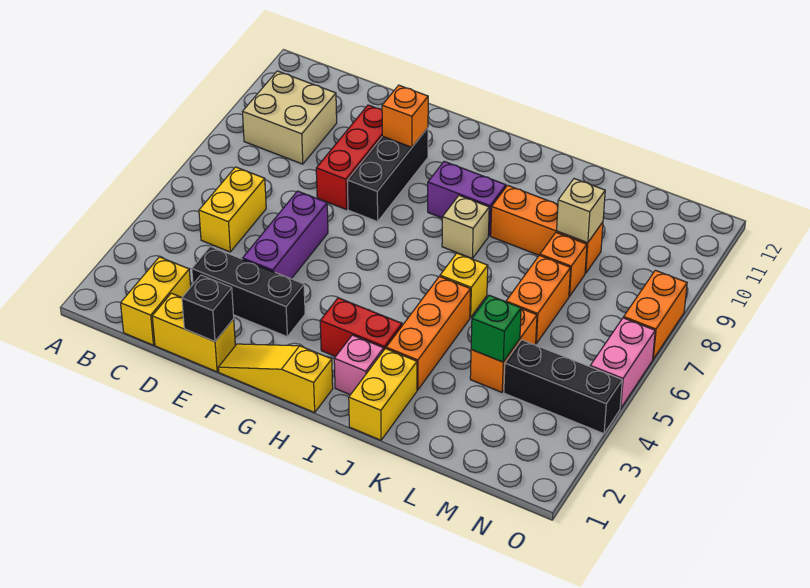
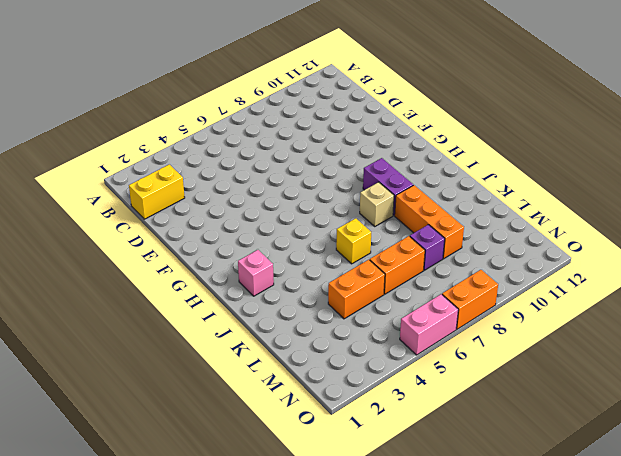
purple 1x1 brick [410,225,445,270] -> orange 1x1 brick [540,233,587,296]
none -> tan 2x2 brick [242,71,337,164]
none -> yellow 1x2 brick [199,167,266,252]
none -> yellow 1x2 brick [152,293,235,372]

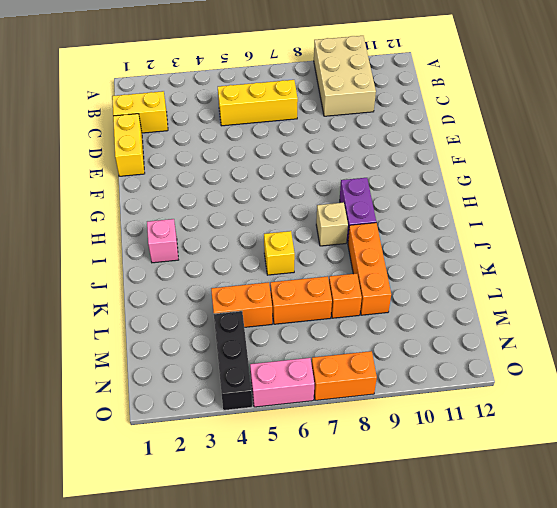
tan 2x3 brick [314,36,376,116] -> tan 2x2 brick [242,71,337,164]
yellow 1x3 brick [218,80,298,126] -> yellow 1x2 brick [199,167,266,252]
none -> black 1x3 brick [192,247,305,337]
none -> purple 1x3 brick [243,191,328,279]
none -> red 1x3 brick [316,105,382,210]

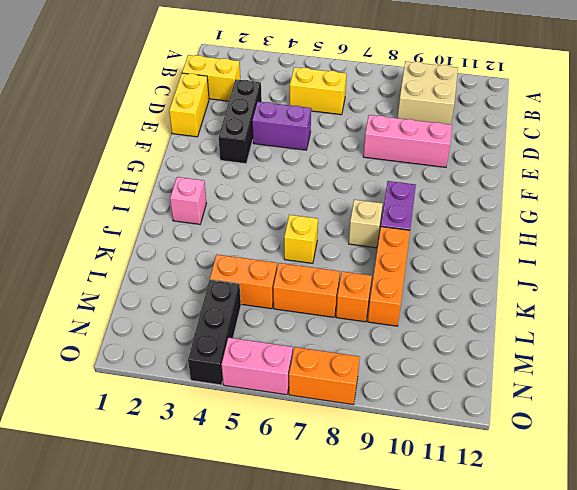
purple 1x2 brick [252,102,311,150] -> purple 1x3 brick [243,191,328,279]
pink 1x3 brick [363,115,452,167] -> red 1x3 brick [316,105,382,210]
none -> yellow 1x3 slope [218,344,333,413]
none -> black 1x3 brick [347,128,428,222]
none -> red 1x2 brick [320,298,402,357]

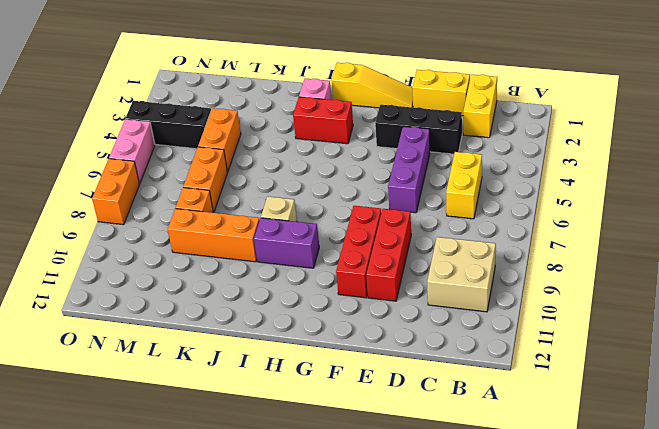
red 1x3 brick [336,206,381,298] -> black 1x3 brick [347,128,428,222]
none -> yellow 1x2 brick [349,349,417,440]
none -> orange 1x3 brick [386,276,471,390]
none -> yellow 1x1 brick [440,253,488,318]

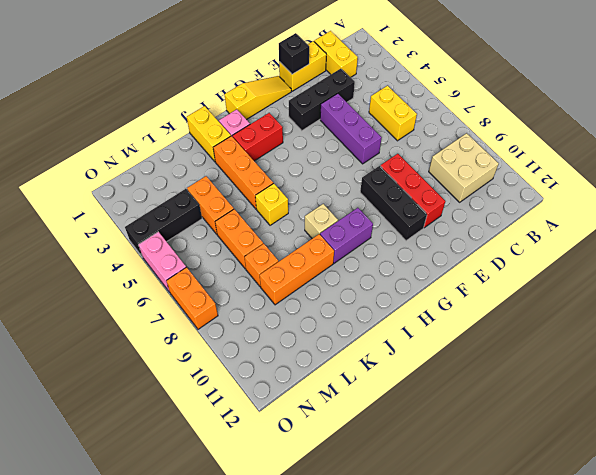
none -> orange 1x1 brick [382,85,428,147]
none -> green 1x1 brick [471,295,521,362]
none -> tan 1x1 brick [557,179,605,243]

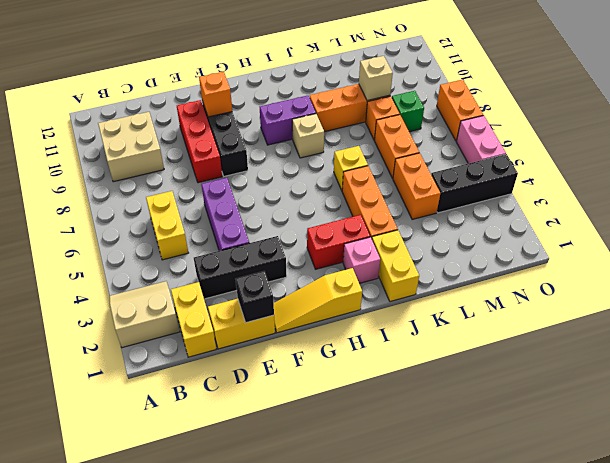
tan 2x2 slope [110,281,180,348] -> none
green 1x1 brick [392,91,424,132] -> green 1x1 brick moved to [471,295,521,362]

